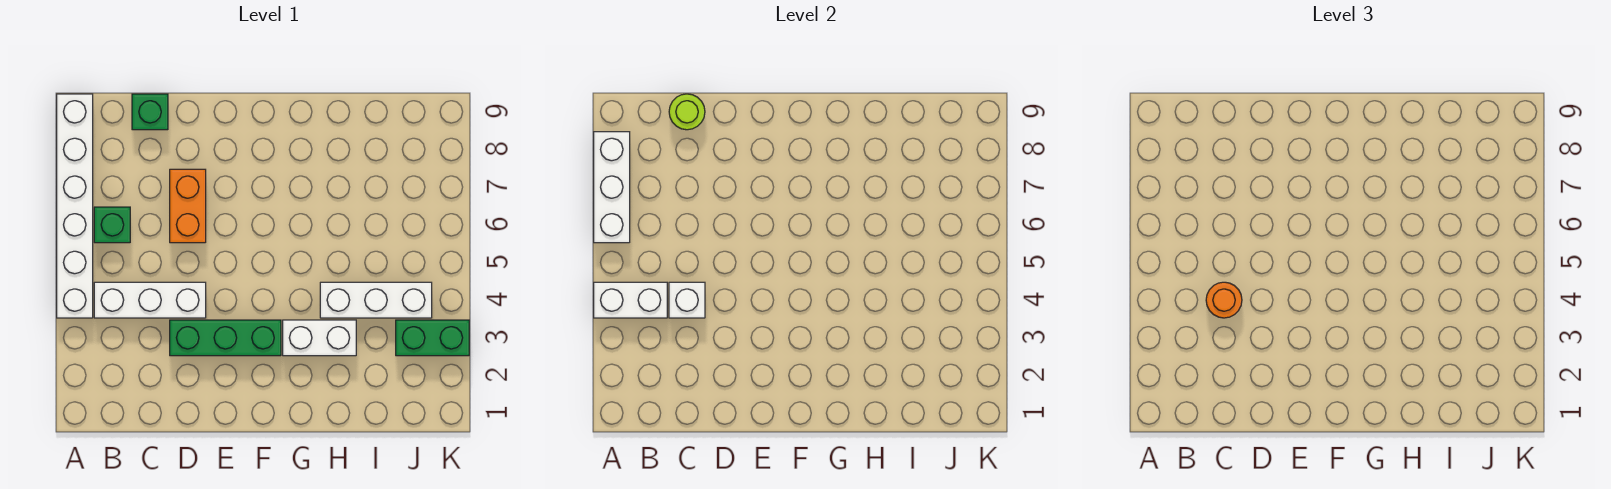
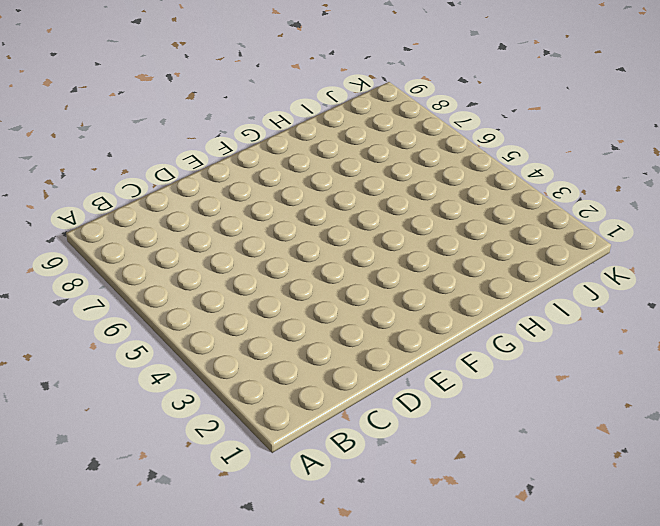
none -> white 1x6 brick [57,94,93,318]
none -> white 1x3 brick [94,282,206,318]
none -> green 1x1 brick [94,207,130,243]

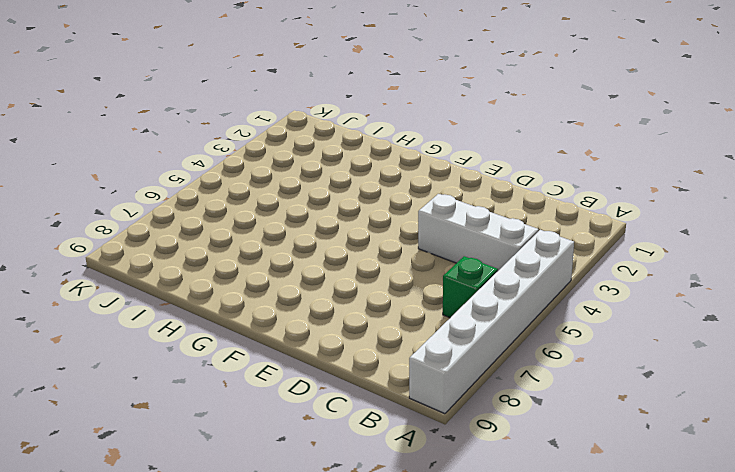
none -> green 1x1 brick [132,94,168,130]
none -> green 1x3 brick [170,320,281,356]
none -> orange 1x2 brick [170,169,206,243]

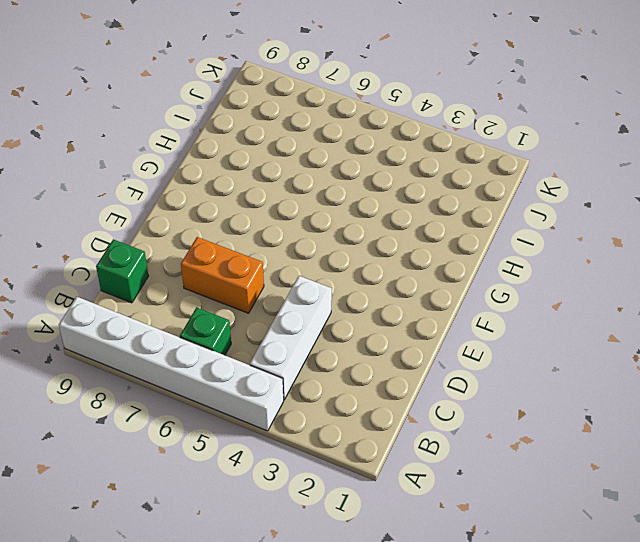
none -> green 1x3 brick [170,320,281,356]
none -> white 1x2 brick [283,320,356,356]
none -> white 1x3 brick [320,282,432,318]

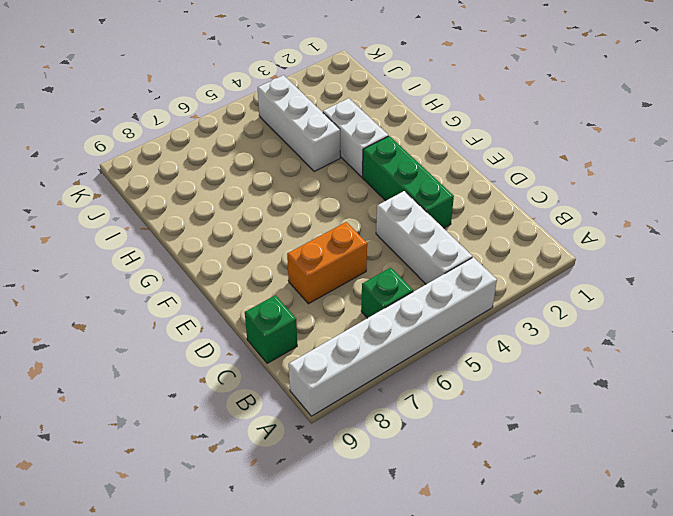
none -> green 1x2 brick [396,320,469,356]
none -> white 1x2 brick [594,282,667,318]
none -> white 1x3 brick [594,132,630,243]

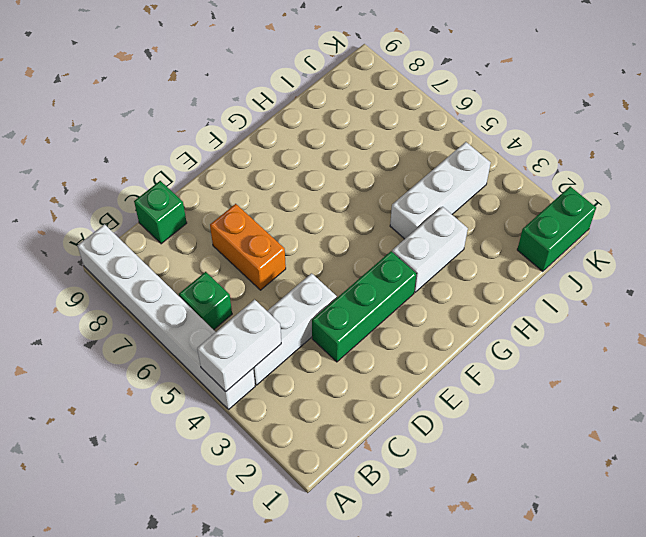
green 1x2 brick [517,186,596,272] -> green 1x2 brick moved to [396,320,469,356]
none -> white 1x3 brick [594,132,630,243]
none -> white 1x1 brick [669,282,705,318]
none -> lime 1x1 round brick [669,94,705,130]

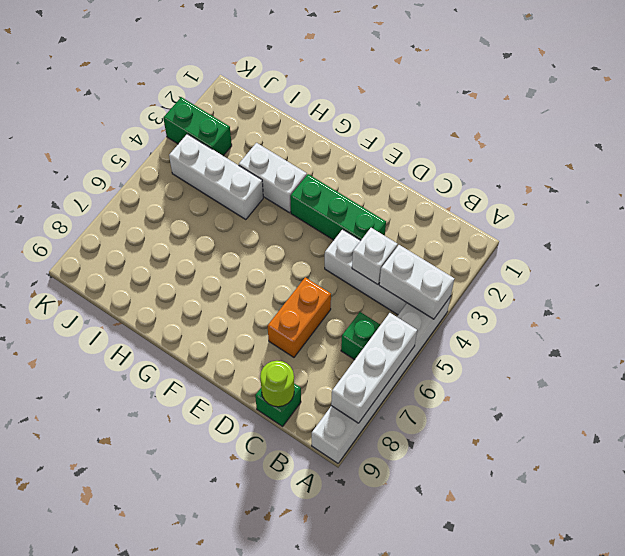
none -> orange 1x1 round brick [1206,282,1242,318]

